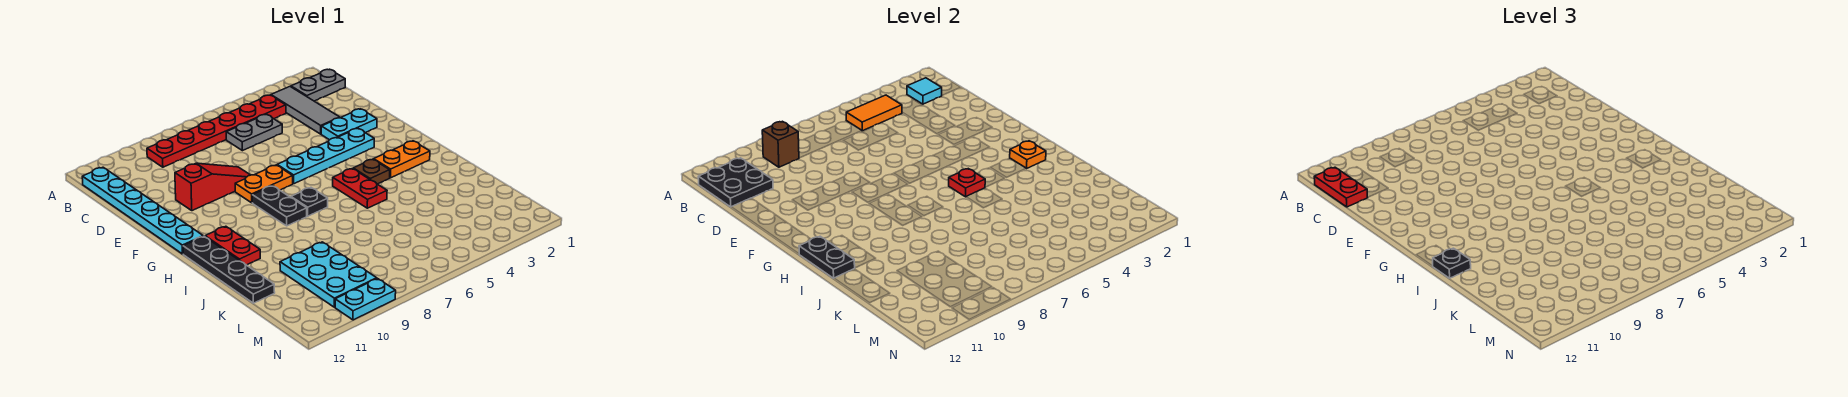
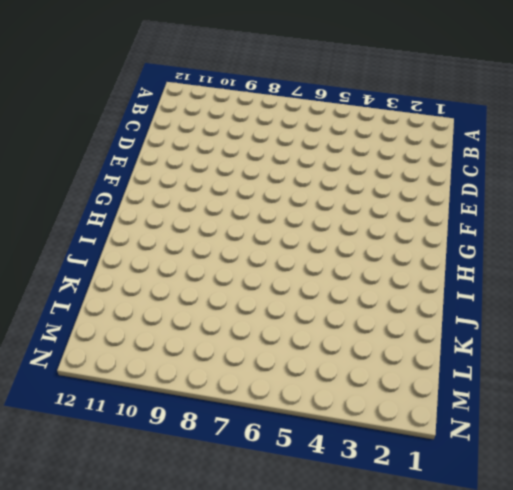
none -> grey 1x2 plate [291,69,345,101]
none -> grey 1x3 tile [271,87,340,134]
none -> red 1x6 plate [147,95,286,167]

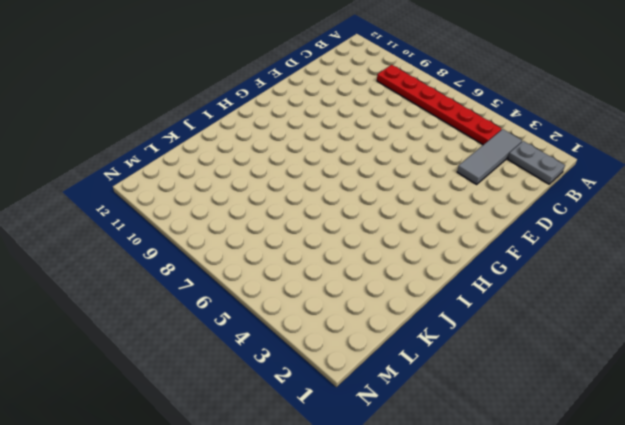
none -> cyan 1x6 plate [82,167,203,254]
none -> grey 1x2 plate [226,114,282,151]
none -> cyan 1x2 plate [321,109,377,140]

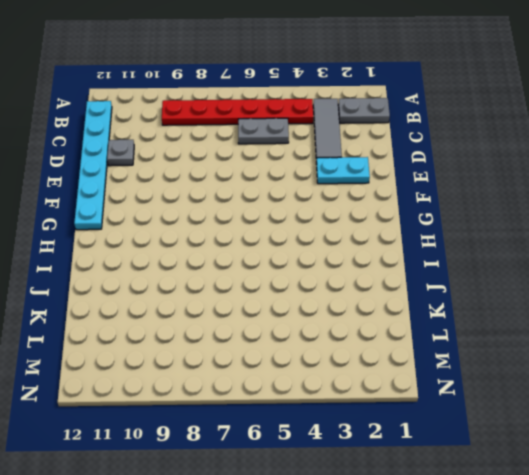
grey 1x1 plate [107,140,134,166] -> none
none -> red 1x3 slope [175,163,250,211]
none -> cyan 1x4 plate [277,129,374,184]
none -> orange 1x2 plate [235,165,293,203]

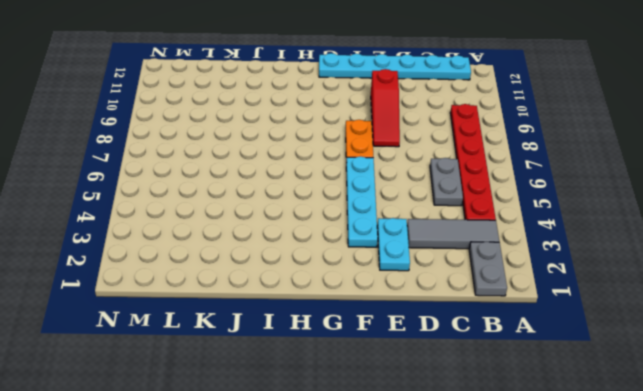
none -> black 1x2 plate [252,186,307,226]
none -> orange 1x2 plate [374,141,430,178]
none -> brown 1x1 plate [353,159,390,184]

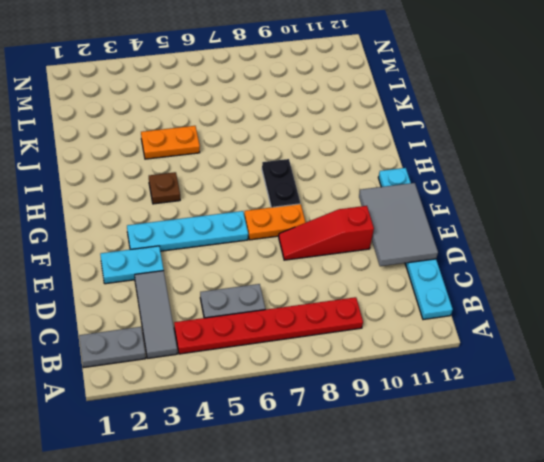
grey 2x3 tile [359,183,438,266] -> none
orange 1x2 plate [141,126,200,159] -> orange 1x2 plate moved to [374,141,430,178]
none -> red 1x2 plate [333,169,387,208]
none -> black 1x1 plate [291,188,328,216]
none -> red 1x2 plate [205,226,260,265]

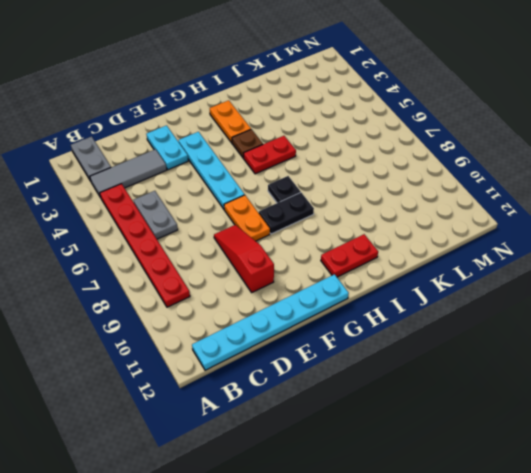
none -> black 1x4 plate [183,236,275,303]
none -> cyan 2x3 plate [280,242,377,307]
none -> cyan 1x2 plate [335,279,396,320]

